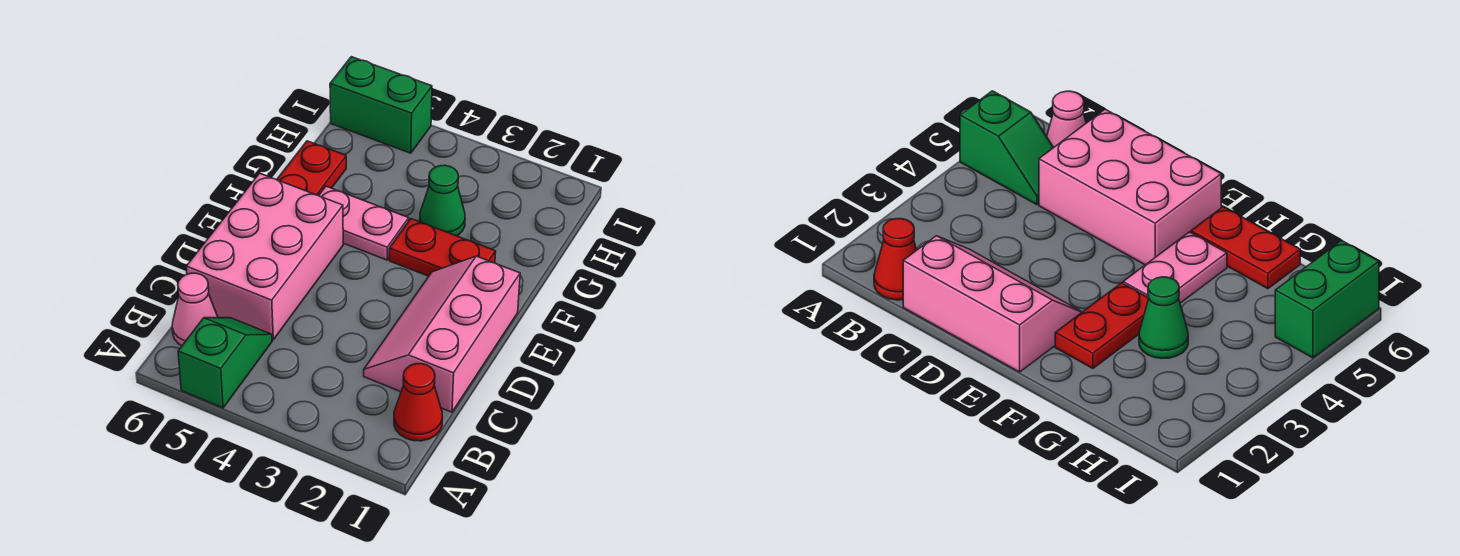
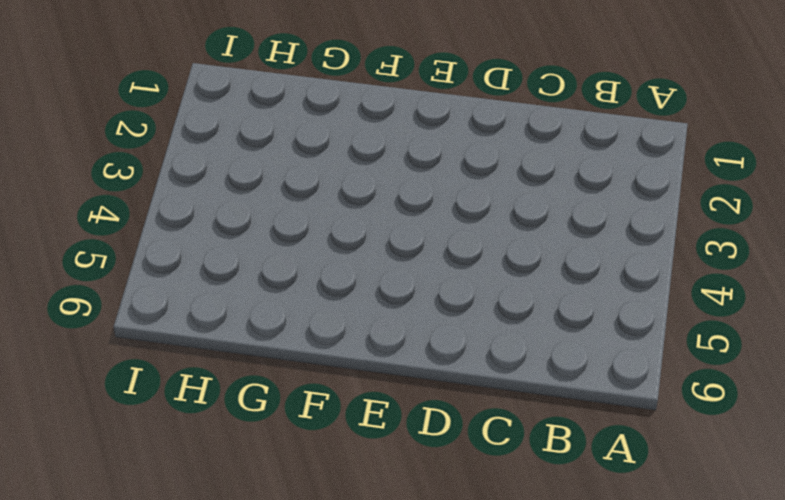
none -> green 1x2 slope [178,318,272,408]
none -> red 1x1 cone [394,364,442,441]

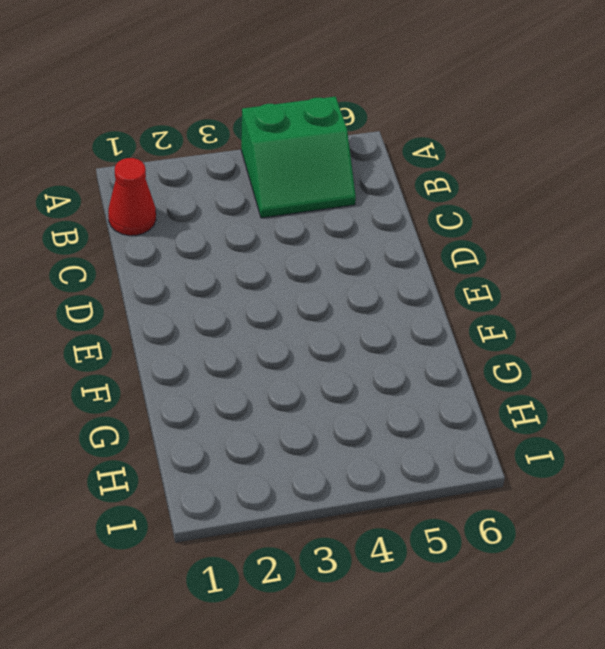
green 2x2 slope [241,97,356,218] -> green 1x2 slope [178,318,272,408]
none -> pink 1x1 cone [172,273,218,346]
none -> pink 2x3 slope [364,256,520,412]

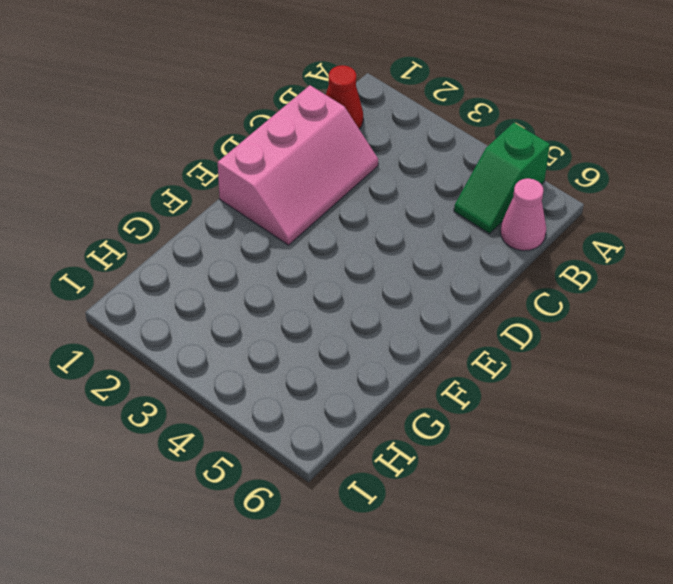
none -> pink 2x3 brick [186,173,343,340]
none -> red 1x2 plate [389,219,496,276]

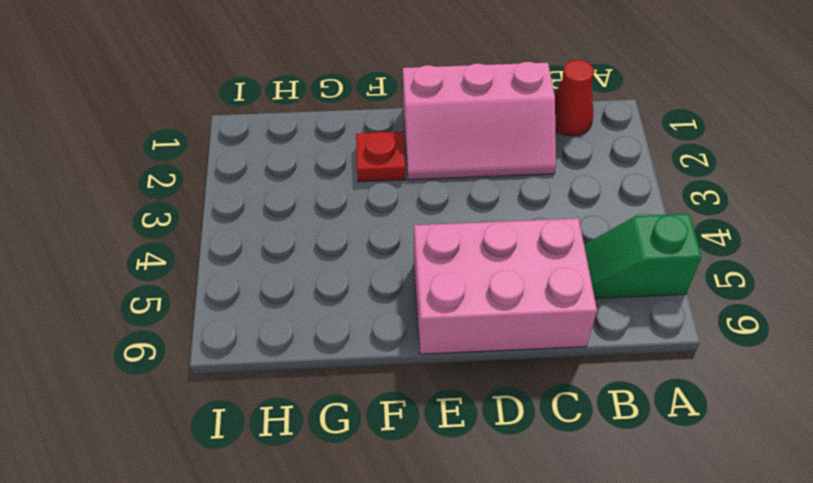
red 1x1 plate [356,132,405,182] -> red 1x2 plate [389,219,496,276]
none -> pink 1x1 cone [172,273,218,346]
none -> pink 1x2 plate [319,186,409,260]

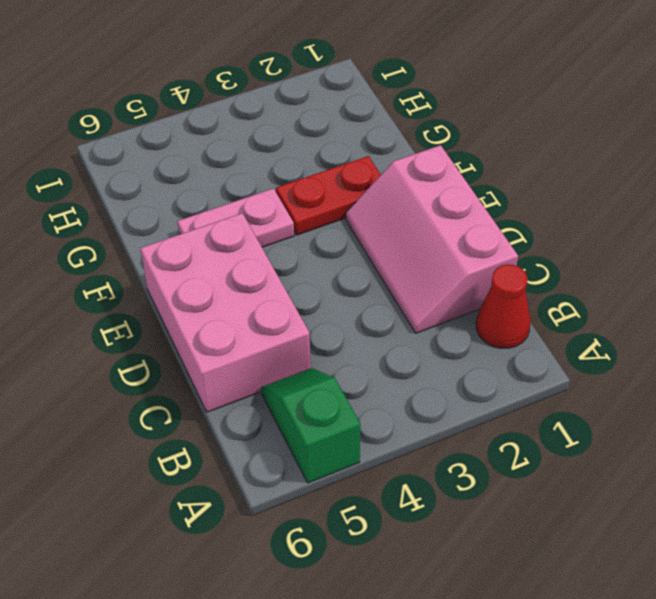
none -> pink 1x1 cone [172,273,218,346]
none -> red 1x2 plate [277,141,346,196]

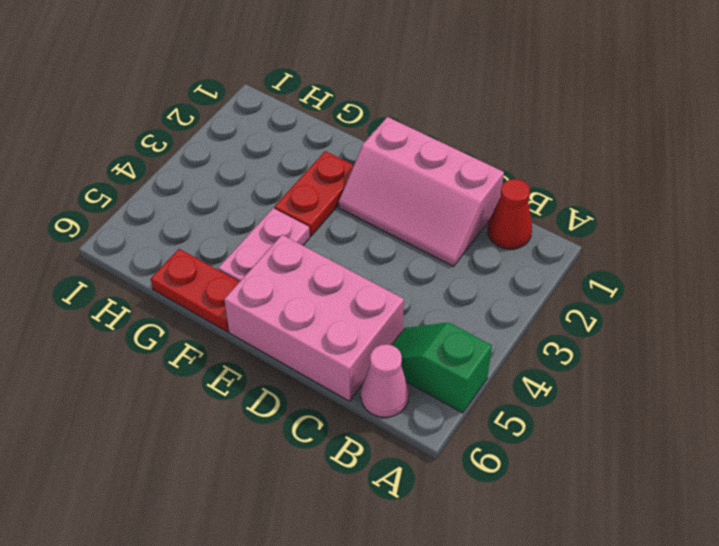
none -> green 1x1 cone [420,165,465,236]
none -> green 1x2 brick [330,57,432,153]

